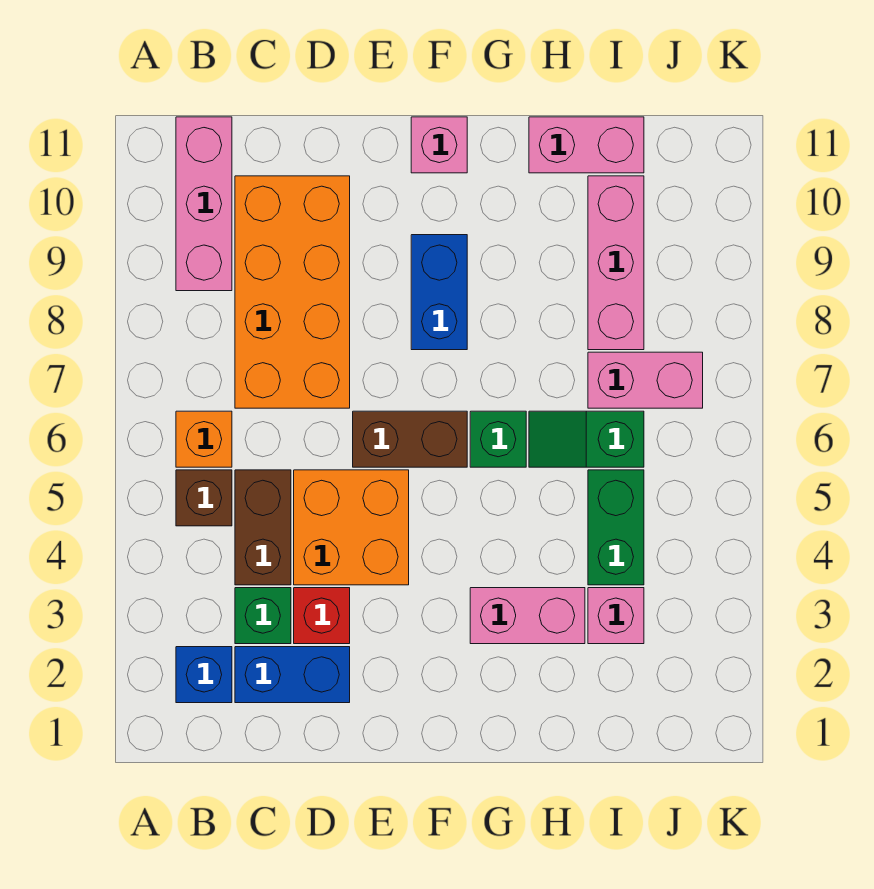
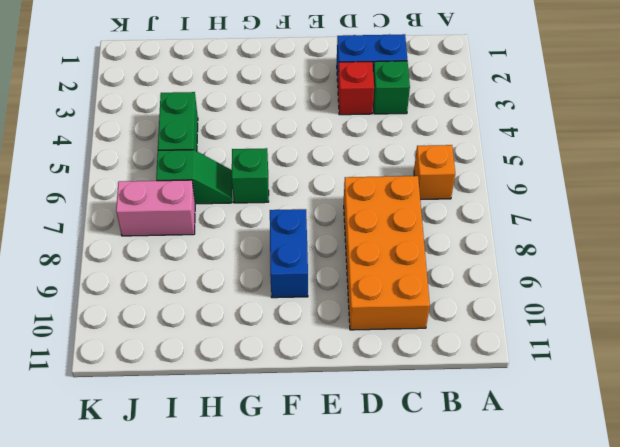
none -> blue 1x1 brick [176,647,232,703]
none -> brown 1x1 brick [176,470,232,526]
none -> pink 1x3 brick [176,117,232,291]

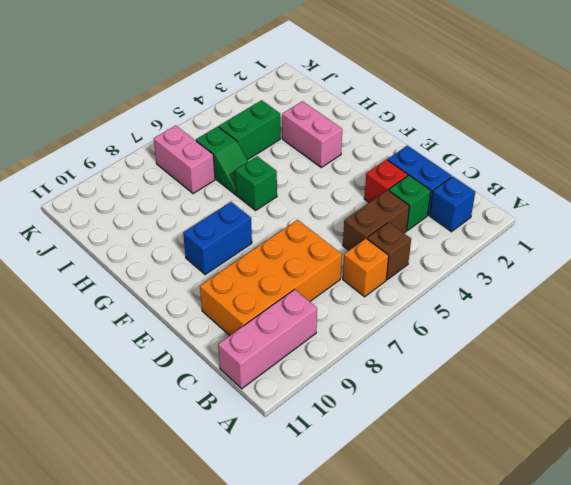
none -> orange 2x2 brick [294,470,409,585]
none -> brown 1x2 brick [353,411,467,467]
none -> pink 1x1 brick [411,117,467,173]

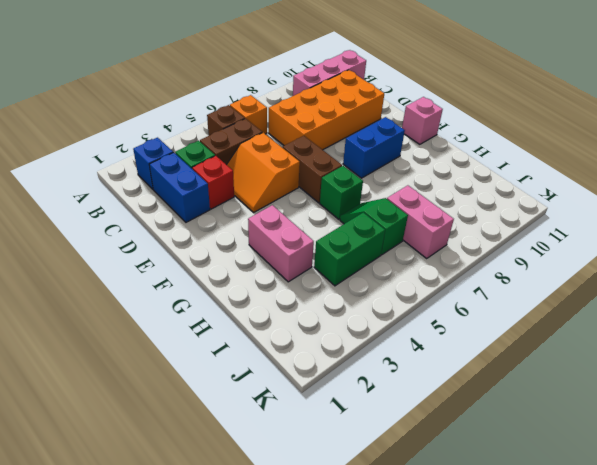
orange 2x2 slope [227,133,300,212] -> orange 2x2 brick [294,470,409,585]
none -> pink 1x2 brick [529,117,644,173]
none -> pink 1x1 brick [588,588,644,644]
none -> pink 1x3 brick [588,176,644,350]

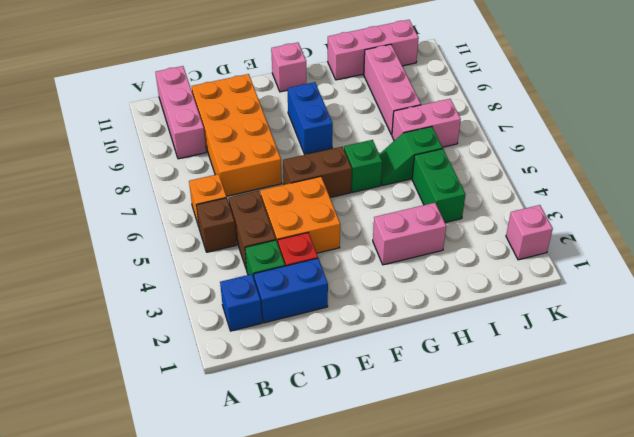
pink 1x3 brick [328,20,419,80] -> pink 1x2 brick [529,117,644,173]
pink 1x1 brick [506,205,553,260] -> pink 1x1 brick moved to [588,588,644,644]

